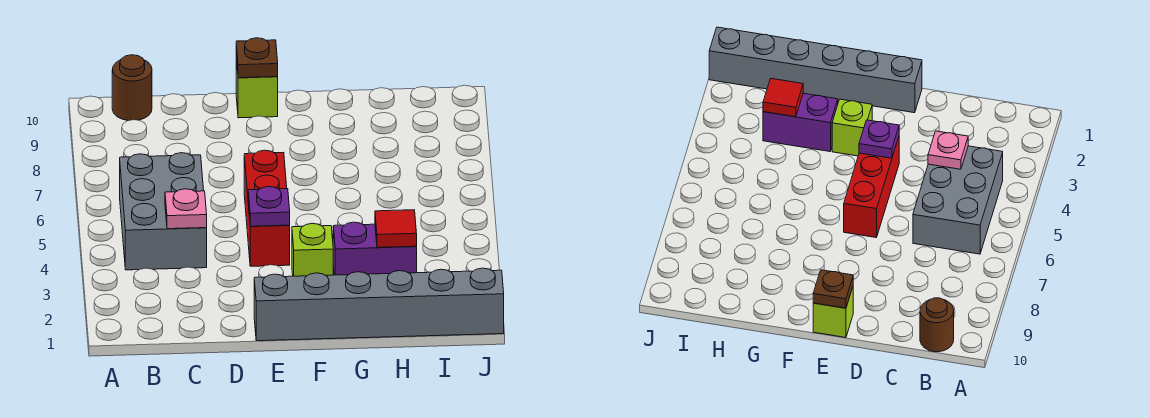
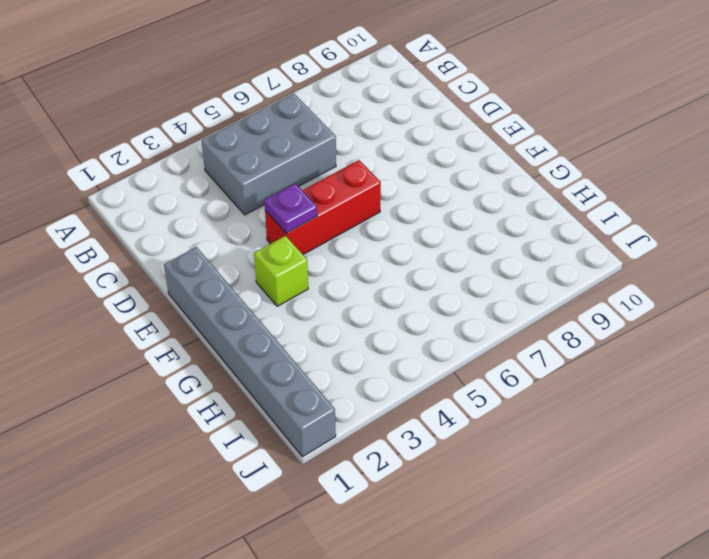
none -> brown 1x1 round brick [112,55,152,121]
none -> lime 1x1 brick [236,58,278,118]

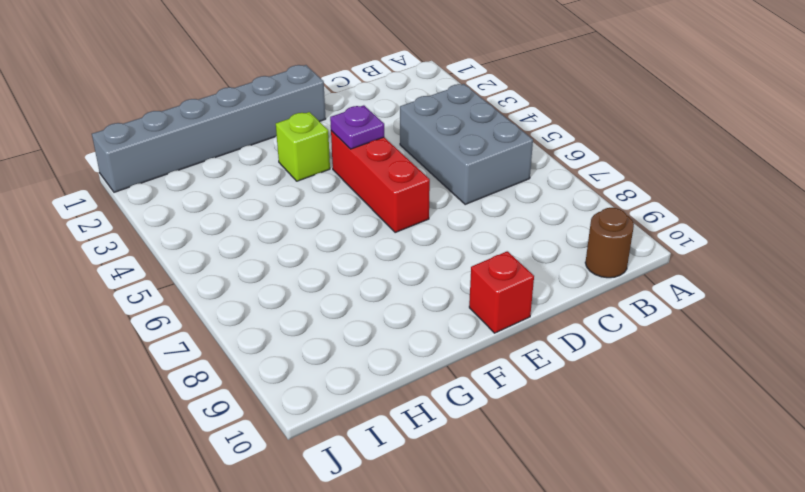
red 1x1 brick [469,251,534,333] -> lime 1x1 brick [236,58,278,118]
none -> purple 1x2 brick [333,222,417,275]
none -> pink 1x1 plate [165,189,207,229]

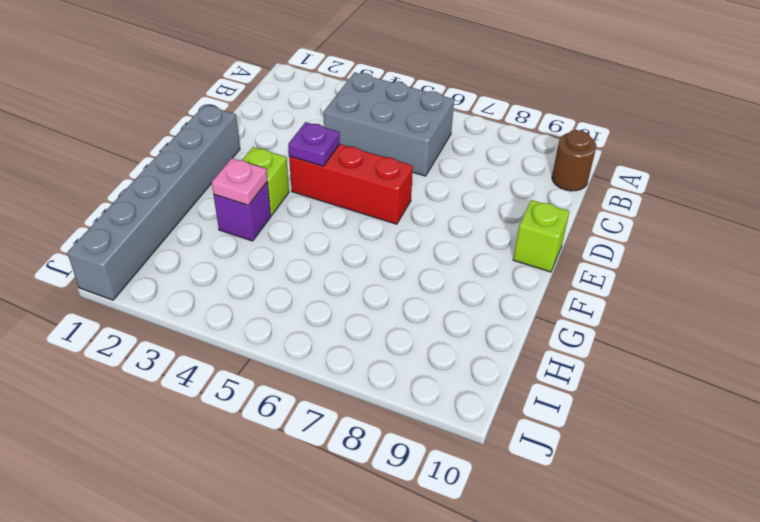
purple 1x1 brick [214,182,271,241] -> purple 1x2 brick [333,222,417,275]
pink 1x1 plate [212,158,268,205] -> pink 1x1 plate moved to [165,189,207,229]
none -> brown 1x1 plate [236,38,278,78]
none -> red 1x1 tile [375,210,417,248]

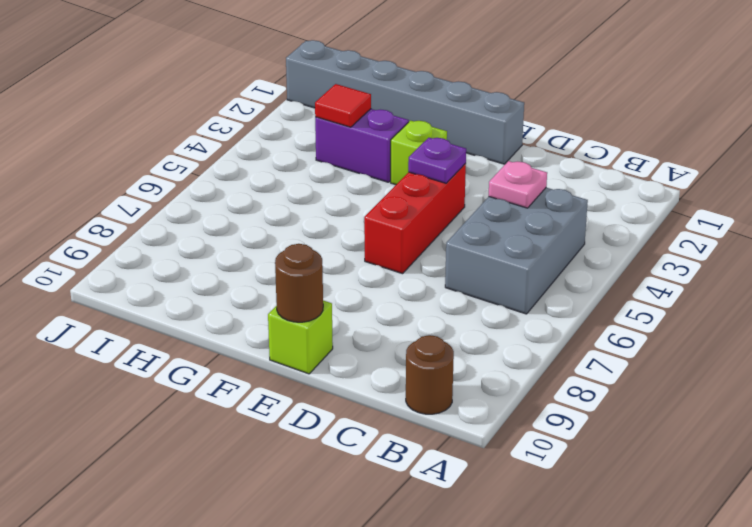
brown 1x1 round brick [275,244,323,322] -> brown 1x1 plate [236,38,278,78]

